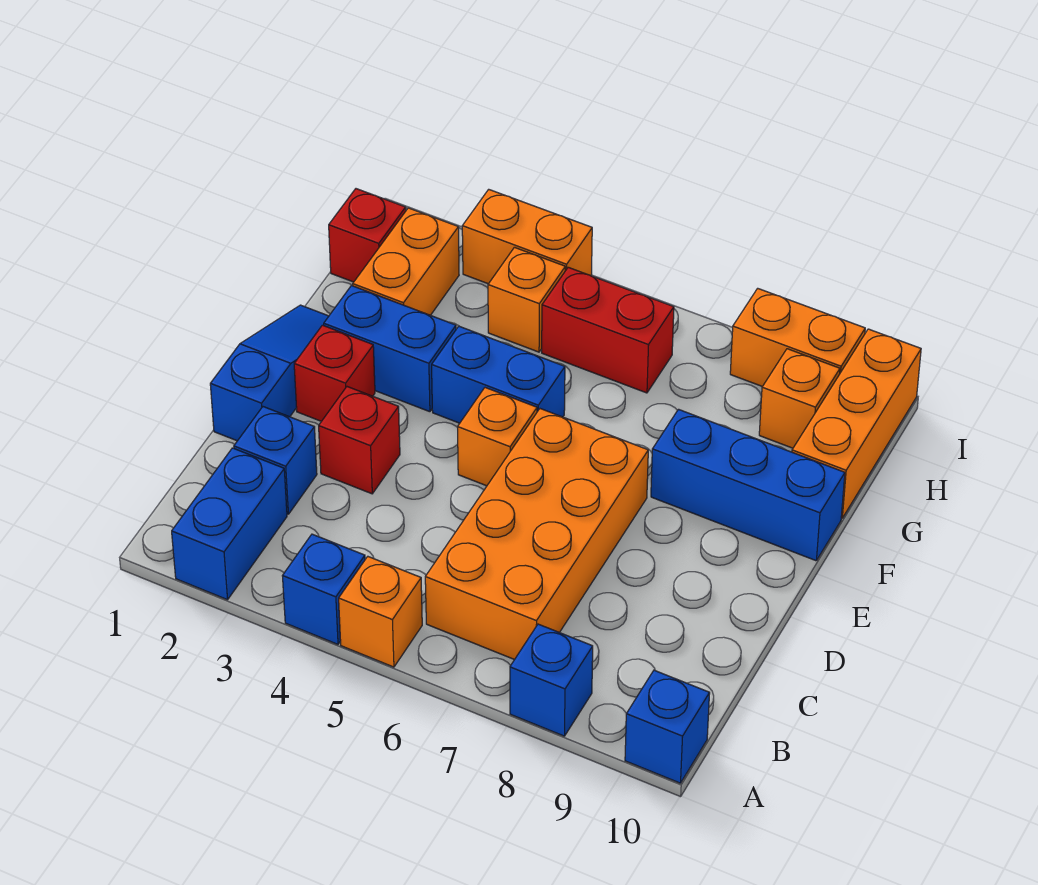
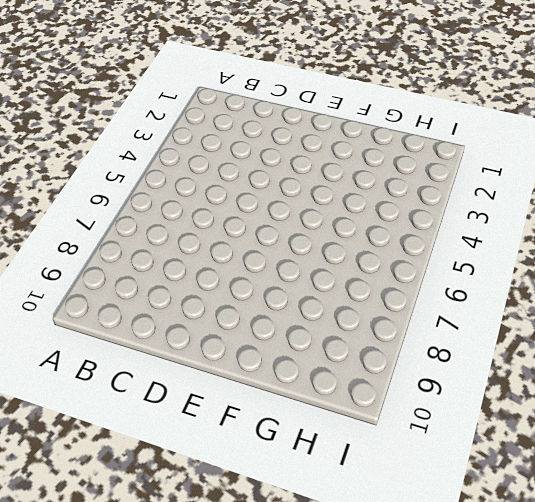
none -> blue 1x2 brick [172,448,287,600]
none -> blue 1x1 brick [283,534,365,644]
none -> orange 1x1 brick [339,557,422,667]

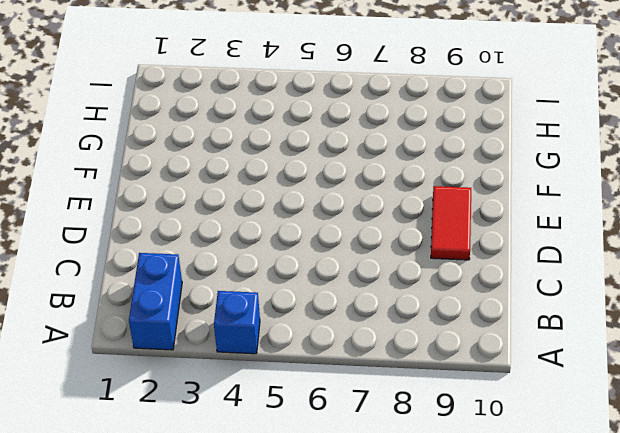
red 1x2 tile [431,186,471,260] -> none
none -> orange 1x1 brick [339,557,422,667]
none -> blue 1x1 brick [510,624,593,736]
none -> blue 1x1 brick [625,670,710,783]

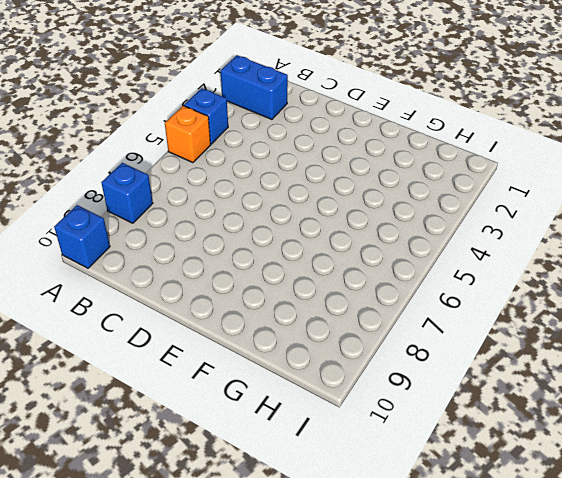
none -> orange 2x4 brick [425,409,648,660]
none -> blue 1x1 brick [234,407,317,514]
none -> blue 1x3 slope [210,305,329,441]

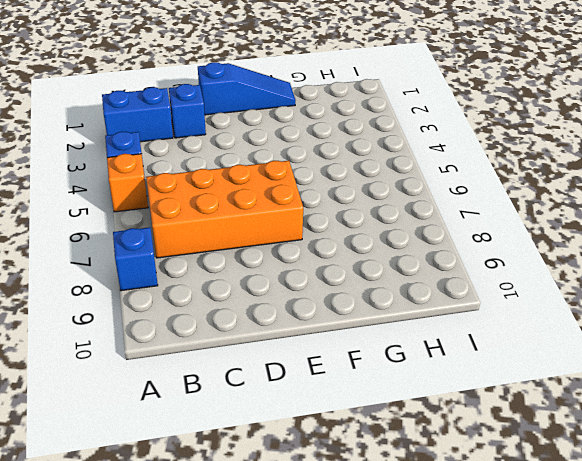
none -> blue 1x1 brick [625,670,710,783]
none -> red 1x1 brick [319,387,400,494]
none -> red 1x1 brick [294,325,375,421]

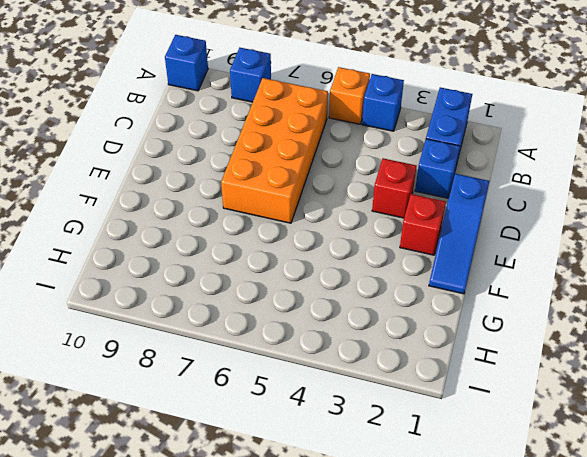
none -> orange 1x1 brick [458,388,537,486]
none -> blue 1x2 brick [324,286,456,412]
none -> blue 1x2 brick [432,326,565,423]

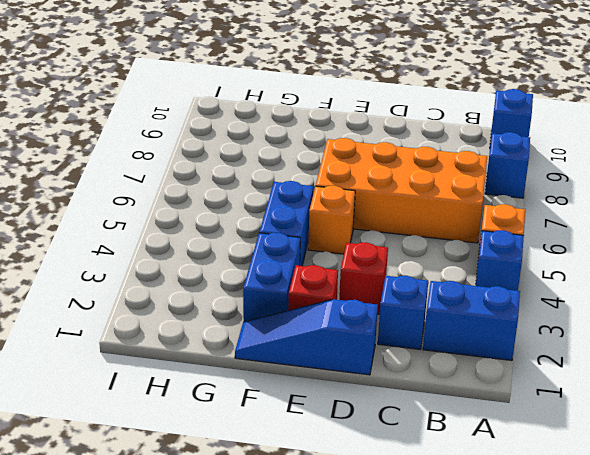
none -> blue 1x3 brick [651,409,845,561]
none -> orange 1x2 brick [353,208,459,315]
none -> orange 1x3 brick [792,329,921,518]

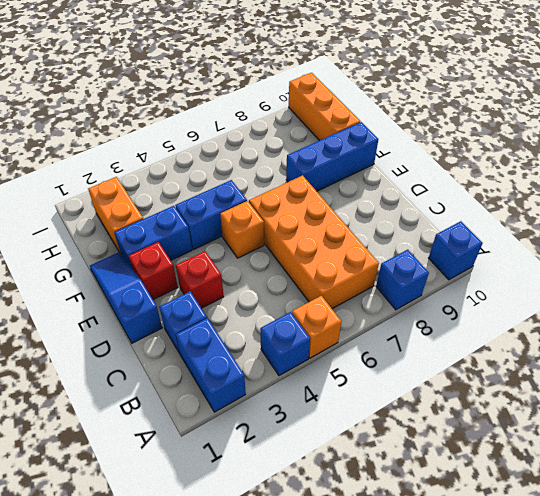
none -> red 1x1 brick [329,189,406,282]
none -> orange 1x1 brick [488,247,565,352]
none -> red 1x2 brick [542,267,674,393]

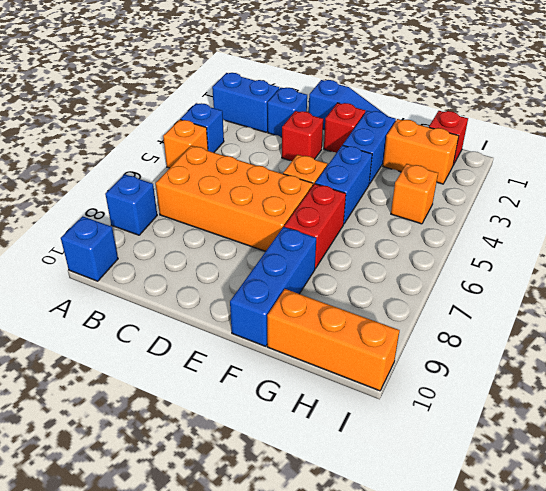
red 1x2 brick [284,184,346,269] -> red 1x2 brick moved to [542,267,674,393]
none -> orange 1x1 brick [759,349,840,448]
none -> orange 1x2 brick [462,189,592,284]
none -> orange 1x2 brick [730,288,865,386]

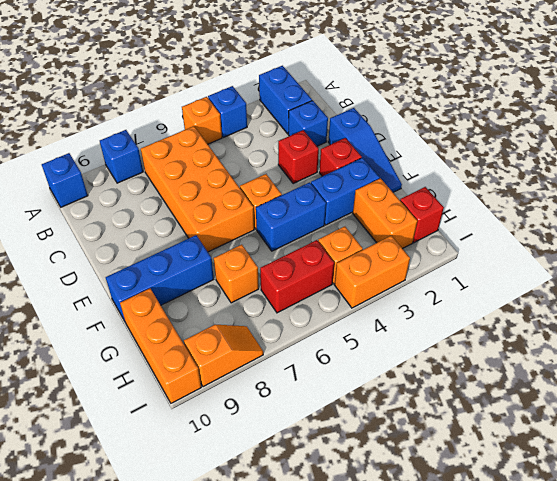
orange 1x1 brick [214,245,259,303] -> orange 1x1 brick moved to [759,349,840,448]
orange 1x2 slope [184,325,263,387] -> orange 1x2 brick [730,288,865,386]

